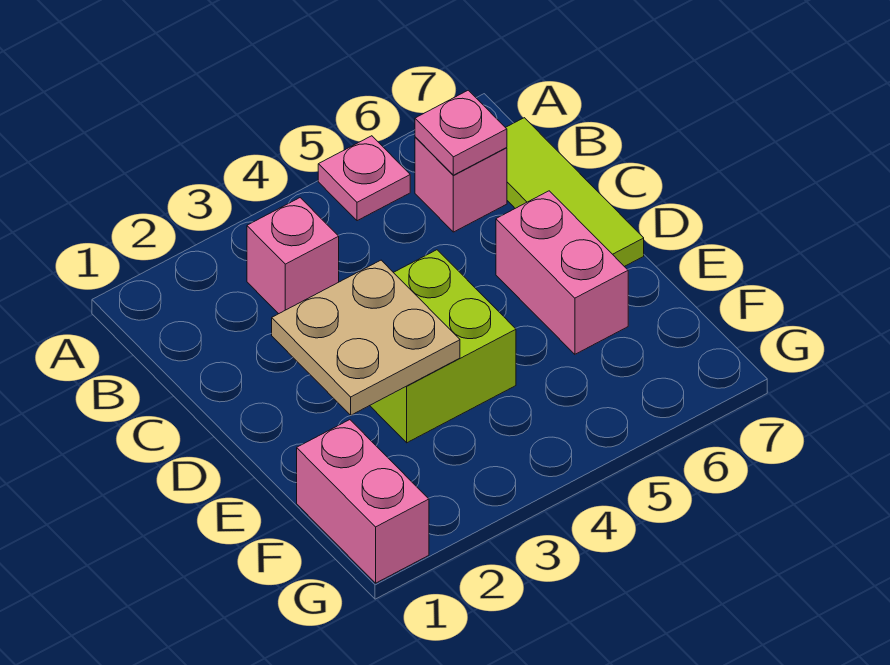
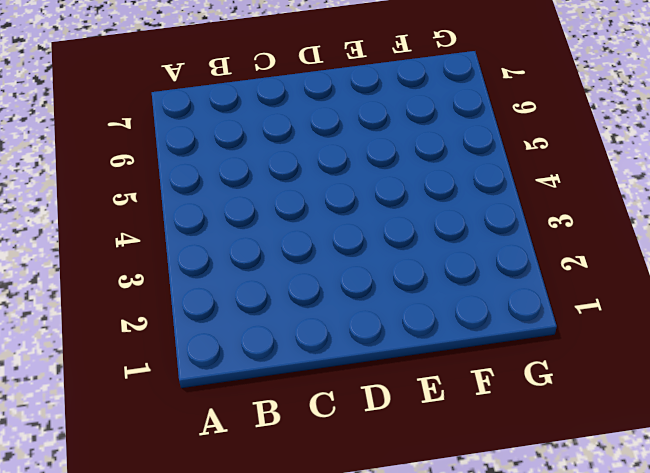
none -> pink 1x1 plate [318,136,410,221]
none -> pink 1x1 brick [247,198,339,314]

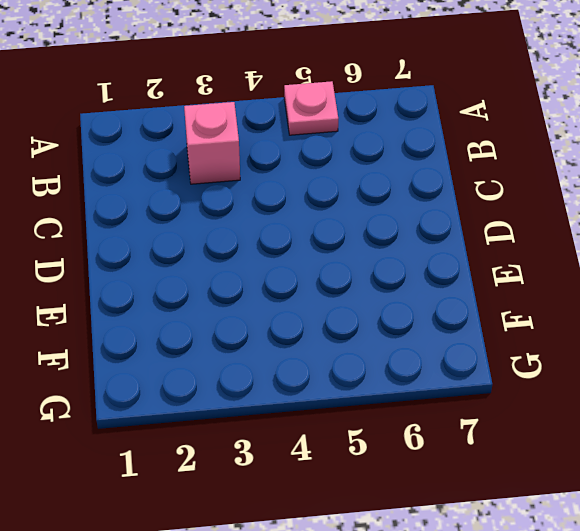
none -> pink 1x1 brick [415,137,507,232]
none -> lime 1x3 tile [505,118,644,267]

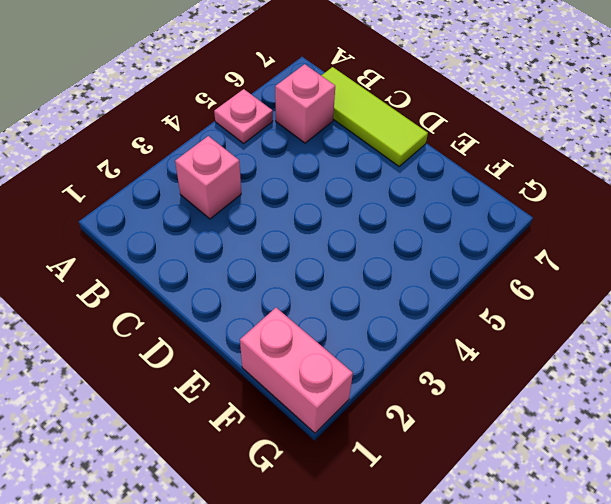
none -> lime 2x2 brick [370,250,516,443]
none -> pink 1x2 brick [496,191,628,354]

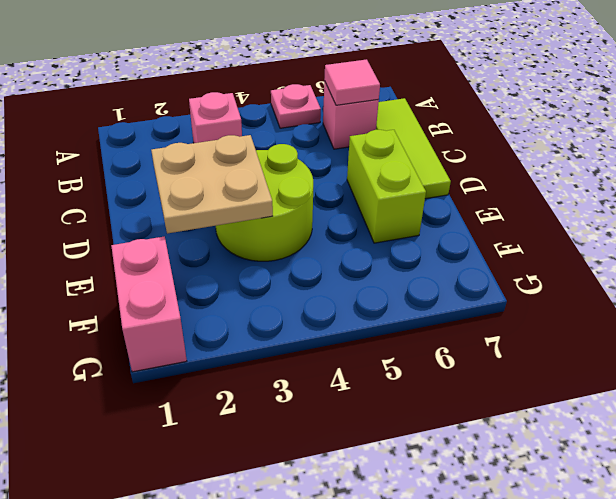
pink 1x1 tile [324,59,380,105] -> pink 1x1 plate [415,90,507,175]
lime 2x2 round brick [216,144,313,261] -> lime 2x2 brick [370,250,516,443]
lime 1x2 brick [347,130,426,243] -> pink 1x2 brick [496,191,628,354]

